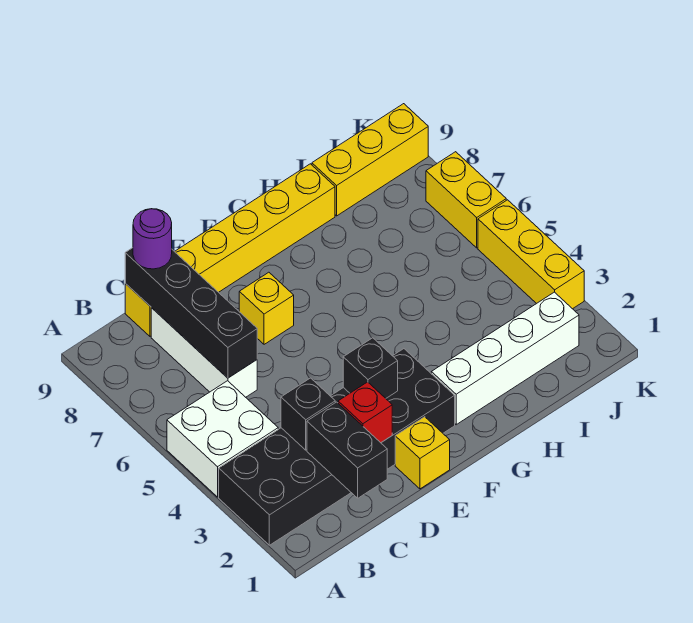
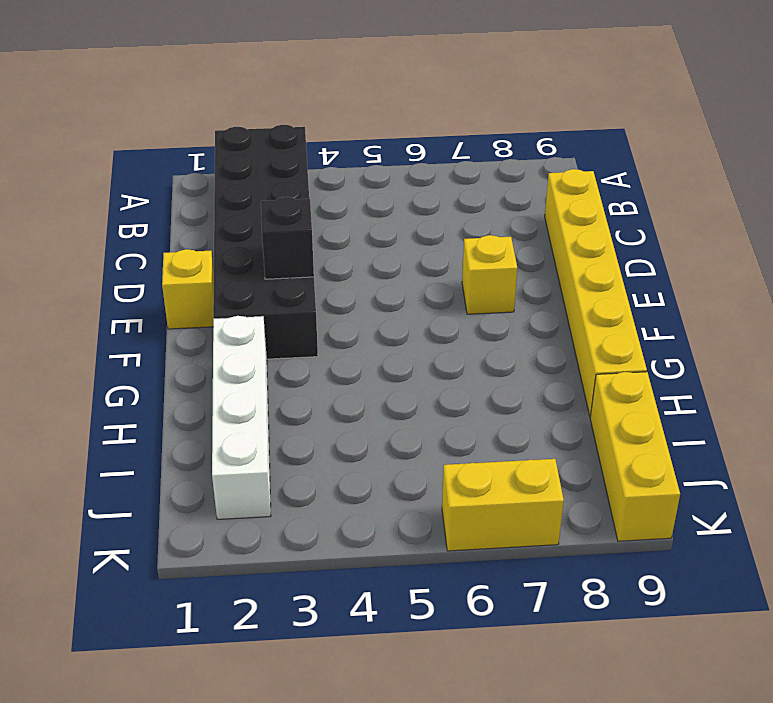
none -> white 2x2 brick [167,381,278,497]
none -> white 1x3 brick [151,308,257,397]
none -> yellow 1x3 brick [478,200,584,309]

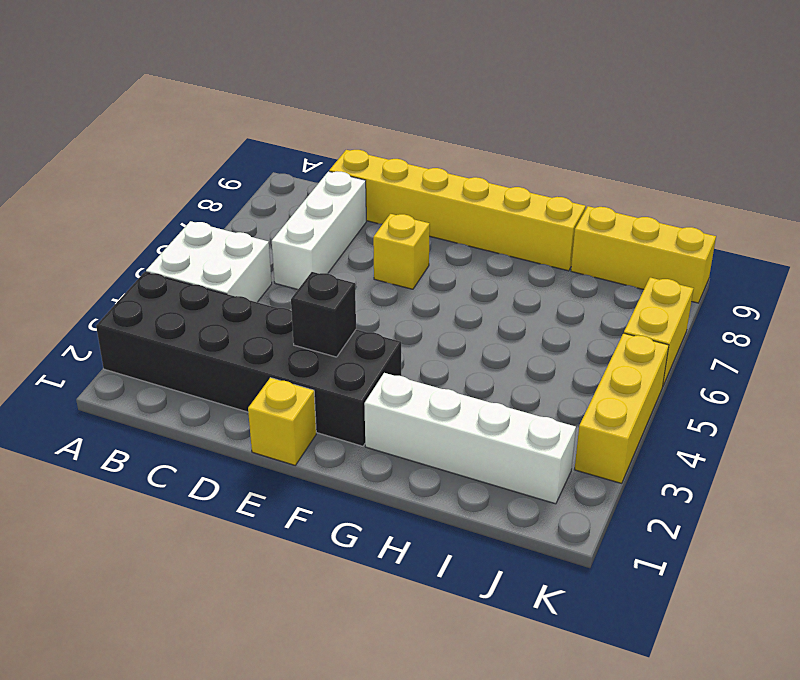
none -> black 1x2 brick [307,402,387,498]
none -> black 1x1 brick [281,378,335,450]
none -> black 1x4 brick [125,248,257,378]

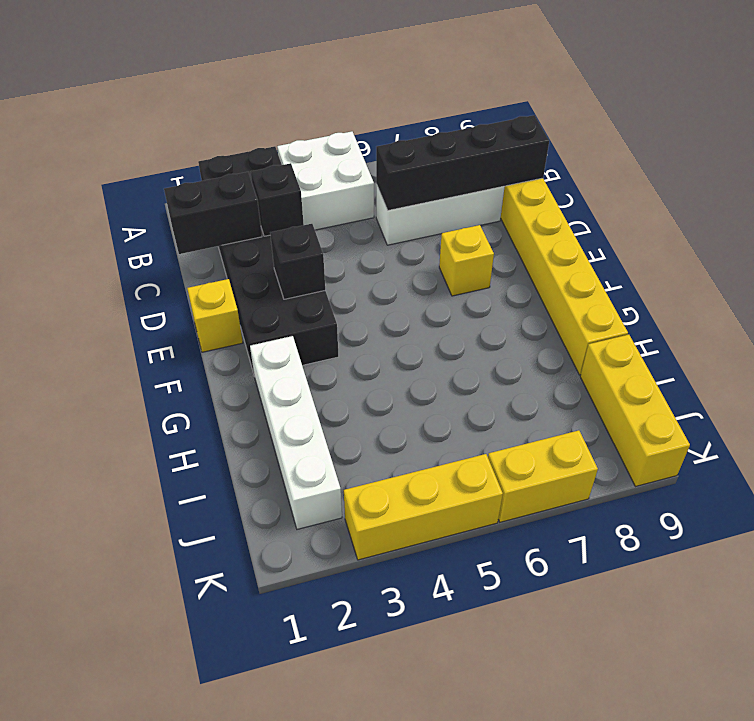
none -> red 1x1 brick [338,382,392,443]
none -> purple 1x1 round brick [133,209,172,269]

